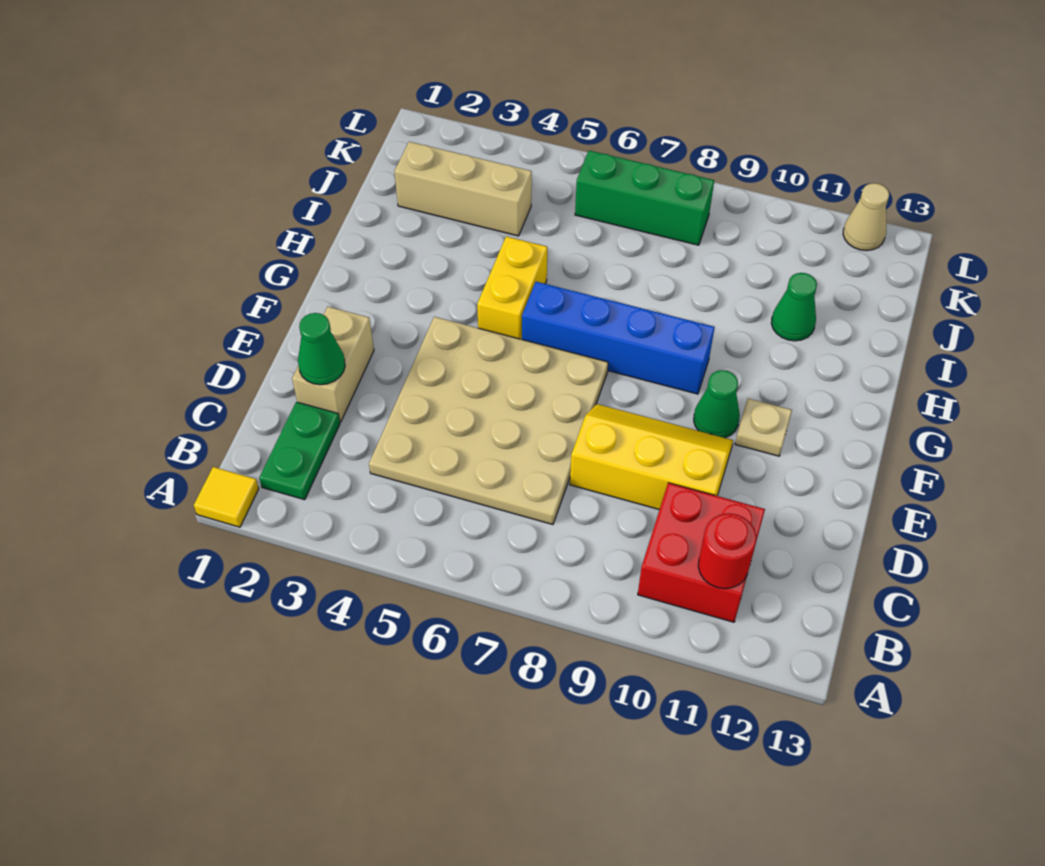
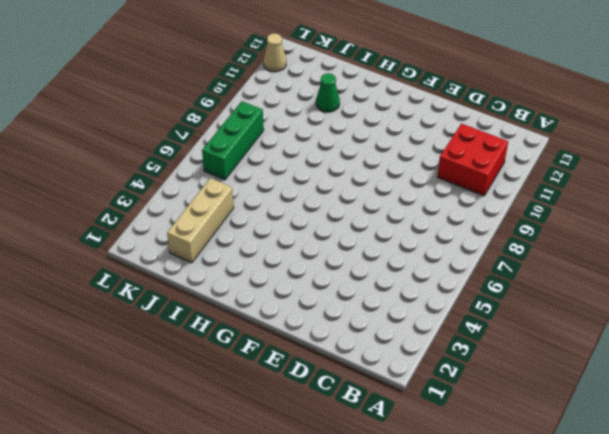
none -> yellow 1x1 tile [194,467,259,527]
none -> green 1x2 plate [259,402,340,500]
none -> tan 4x4 plate [369,317,608,525]

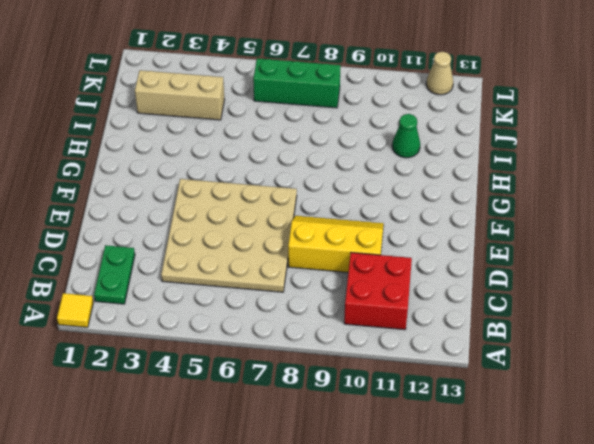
none -> tan 1x2 brick [292,307,374,422]
none -> green 1x1 cone [694,370,740,438]
none -> tan 1x1 plate [735,398,792,456]

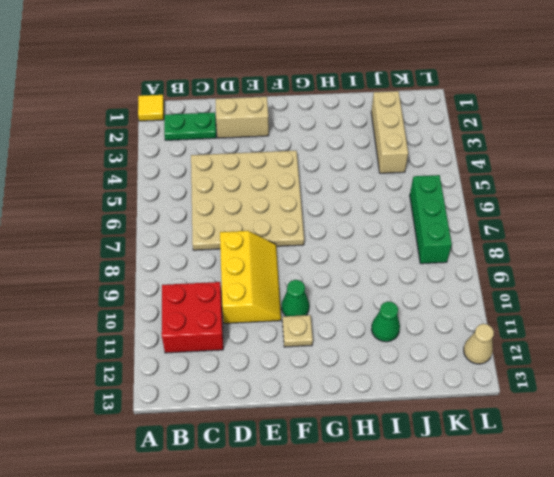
none -> yellow 1x2 brick [477,236,547,339]
none -> blue 1x4 brick [522,282,715,394]
none -> red 1x1 round brick [698,513,756,589]

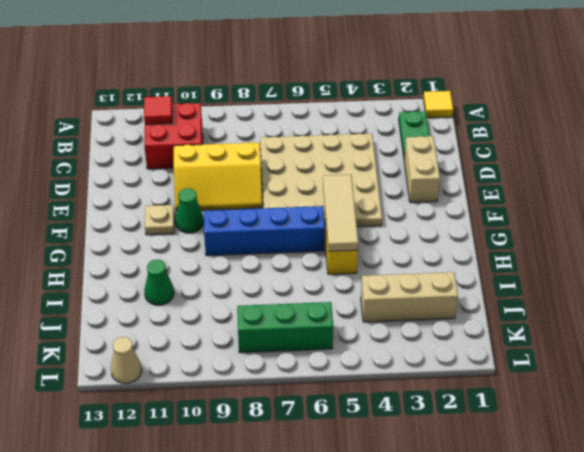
red 1x1 tile [144,96,172,124] -> red 1x1 round brick [698,513,756,589]
tan 1x3 tile [323,175,358,251] -> none
none -> green 1x1 cone [298,313,345,385]

